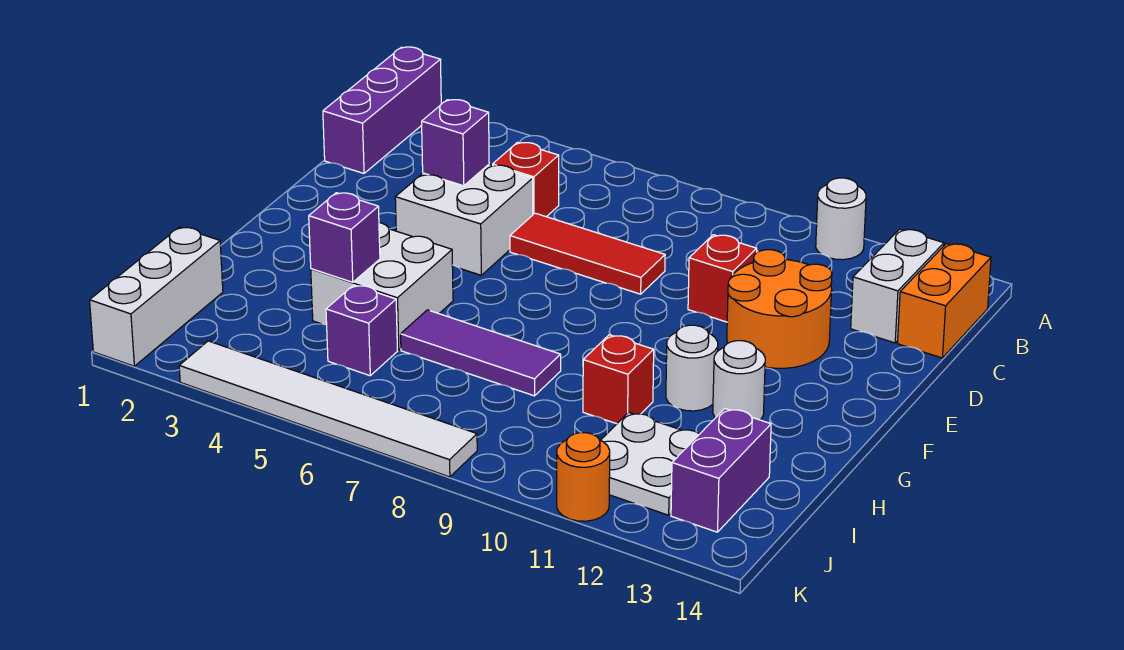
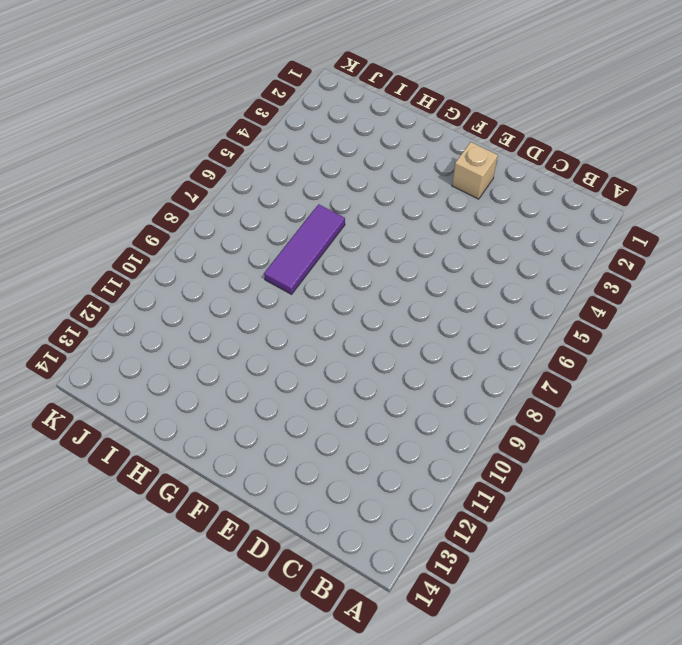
tan 1x1 brick [452,142,498,199] -> none
none -> purple 1x3 brick [323,47,441,173]
none -> white 1x1 round brick [816,178,866,260]
none -> white 1x2 brick [851,229,944,343]

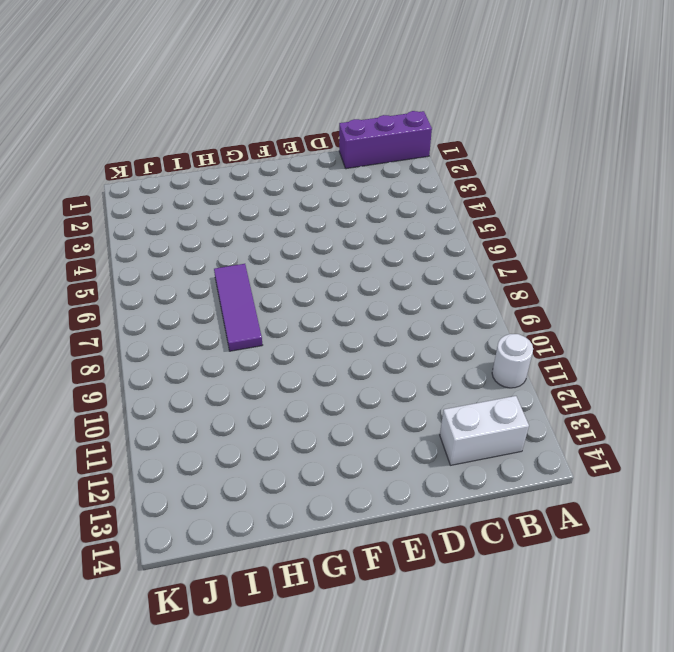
none -> orange 1x2 brick [898,243,991,358]
none -> red 1x1 brick [493,142,559,217]
none -> white 2x2 brick [395,165,533,275]

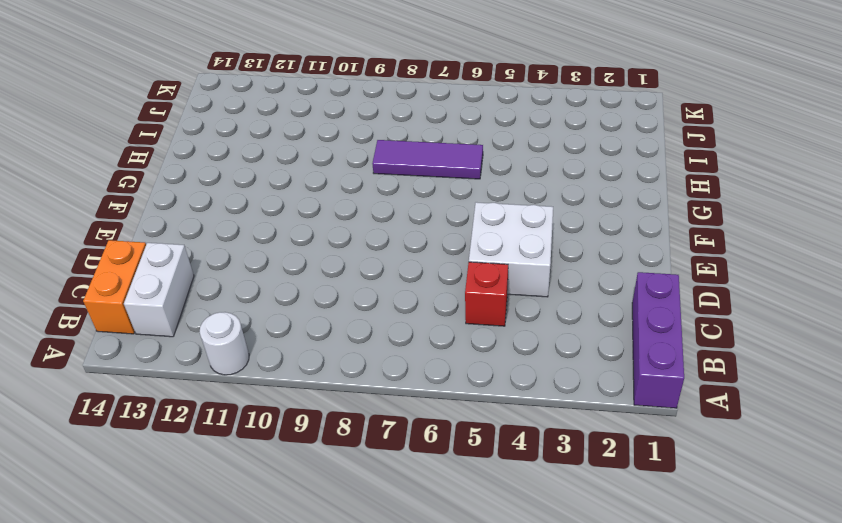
none -> red 1x3 tile [510,213,665,294]
none -> red 1x1 brick [688,235,757,322]
none -> orange 2x2 round brick [727,250,832,368]

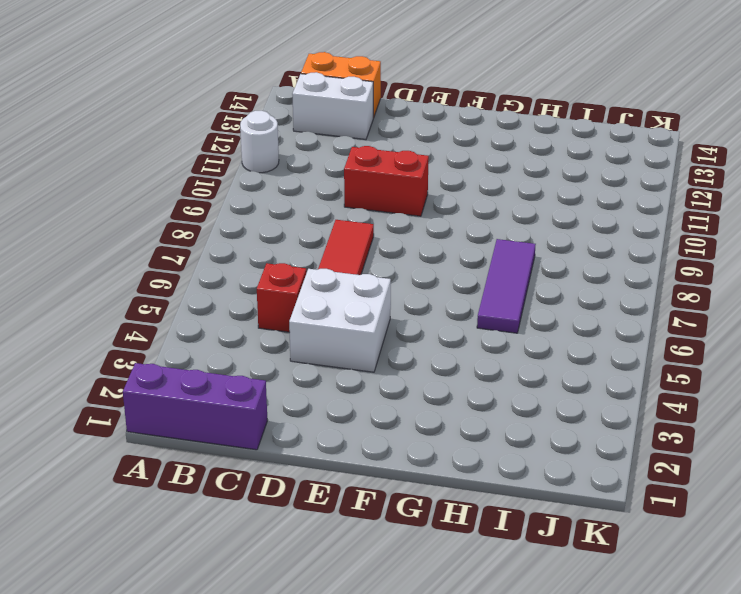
red 1x2 brick [344,146,429,216] -> red 1x1 brick [688,235,757,322]
none -> orange 2x2 round brick [727,250,832,368]
none -> white 2x2 brick [311,223,453,350]
none -> white 1x1 round brick [666,325,718,411]

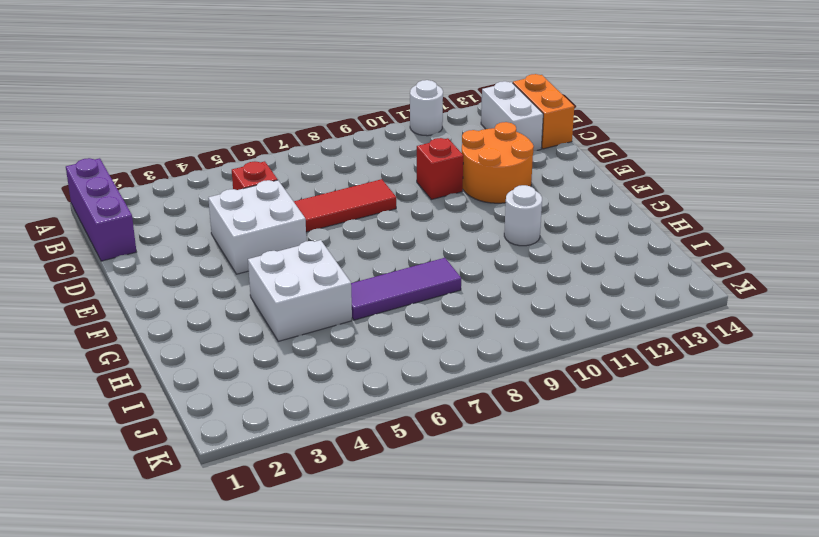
none -> white 1x1 round brick [713,341,765,420]
none -> red 1x1 brick [583,335,654,424]
none -> white 1x3 brick [90,227,223,366]

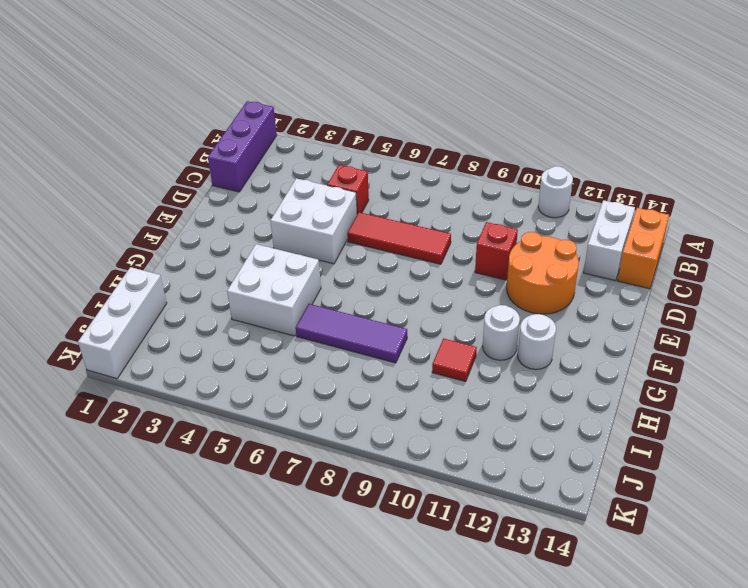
red 1x1 tile [432,338,477,382] -> red 1x1 brick [583,335,654,424]
none -> purple 1x1 brick [326,285,397,376]
none -> white 2x2 plate [601,412,699,515]
none -> purple 1x2 brick [671,409,771,532]

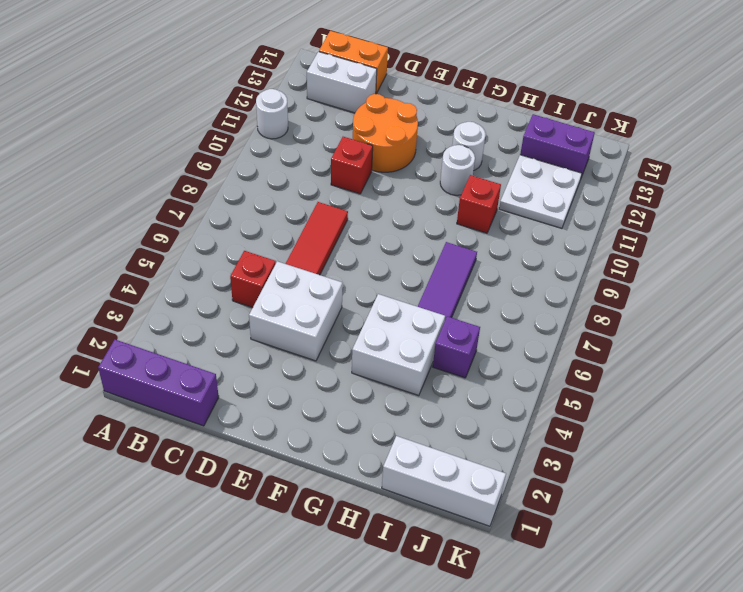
none -> white 1x6 tile [179,341,477,477]
none -> orange 1x1 round brick [557,433,610,521]
none -> purple 1x1 brick [422,100,489,186]

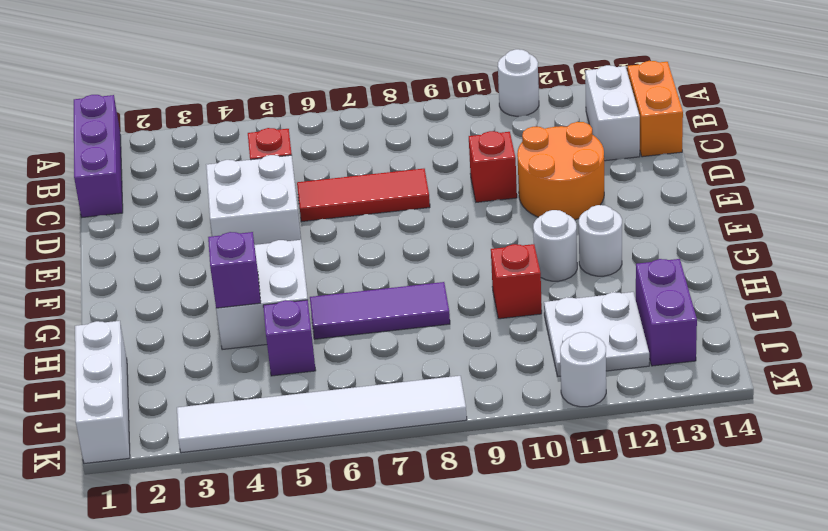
white 1x1 round brick [560,332,606,407] -> orange 1x1 round brick [557,433,610,521]
none -> purple 1x1 brick [422,100,489,186]

